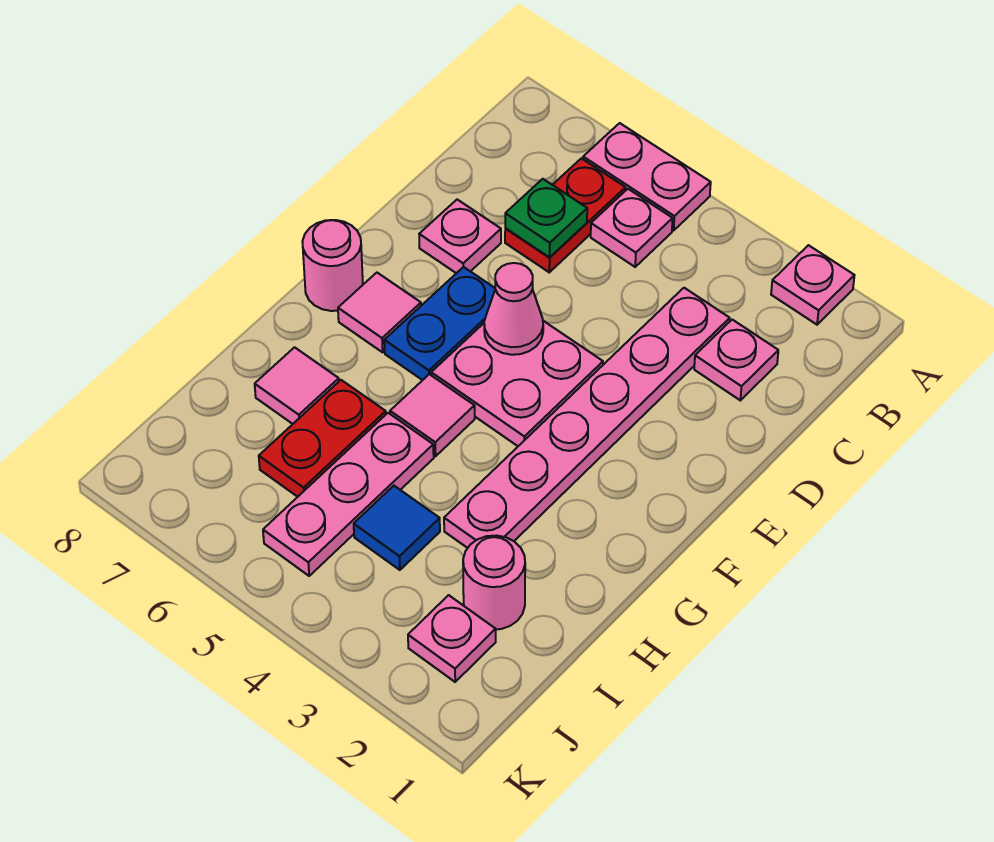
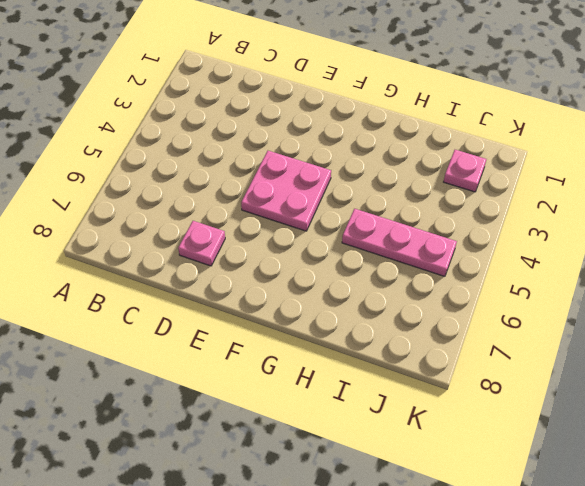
none -> pink 1x1 plate [771,245,855,325]
none -> pink 1x2 plate [583,123,711,231]
none -> pink 1x1 plate [591,189,673,267]

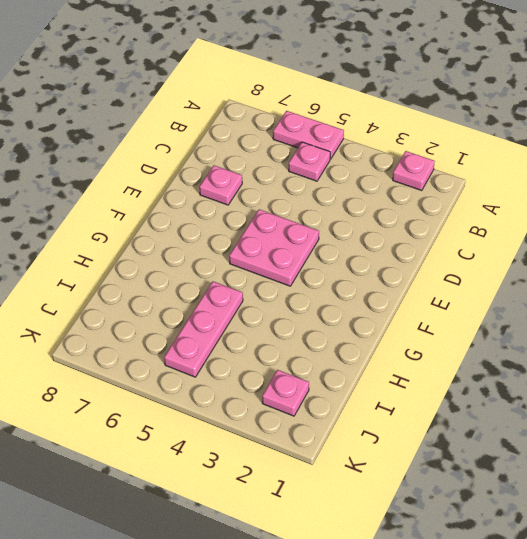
none -> red 1x2 plate [505,158,626,272]
none -> pink 1x1 plate [694,320,778,400]
none -> pink 1x6 plate [444,288,730,548]

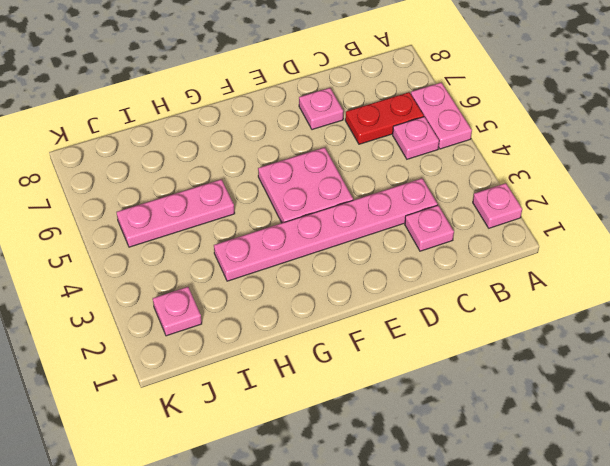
none -> blue 1x2 plate [384,267,495,380]
none -> pink 1x1 tile [338,273,421,352]
none -> pink 1x1 round brick [302,220,363,311]

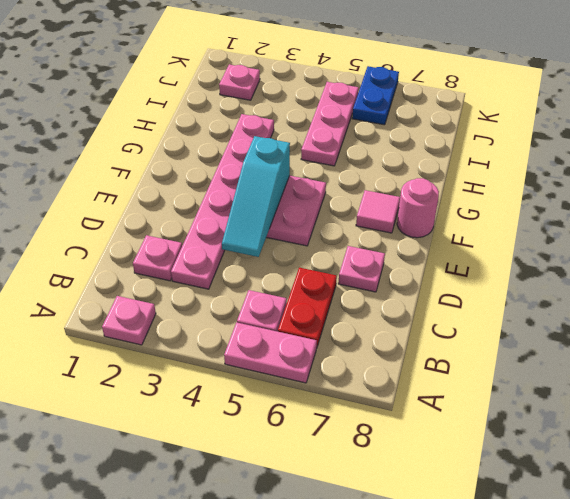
cyan 1x3 slope [222,136,290,257] -> none
blue 1x2 plate [352,66,399,125] -> blue 1x2 plate moved to [384,267,495,380]
none -> pink 1x1 tile [390,374,475,456]
none -> red 1x2 plate [259,380,386,497]
none -> pink 1x1 tile [255,347,339,424]

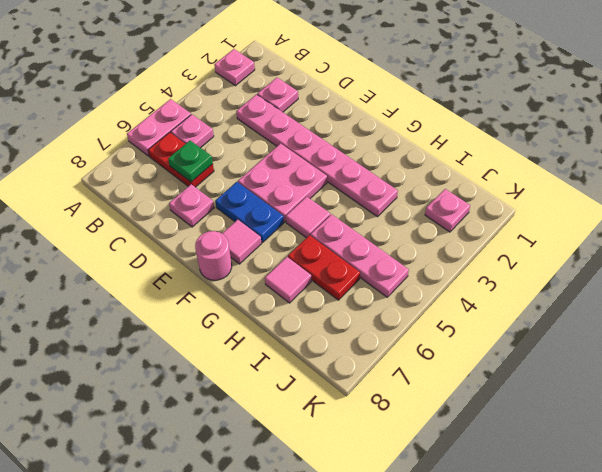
none -> pink 1x1 round brick [463,536,525,629]
none -> blue 1x1 tile [354,486,440,570]
none -> pink 1x1 cone [484,263,543,355]

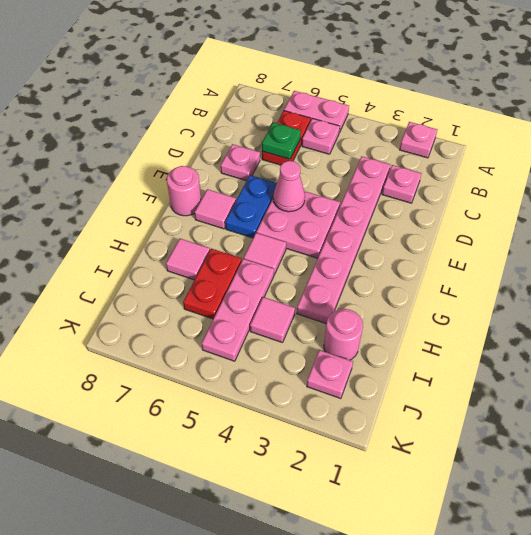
pink 1x1 tile [250,297,295,343] -> blue 1x1 tile [354,486,440,570]

